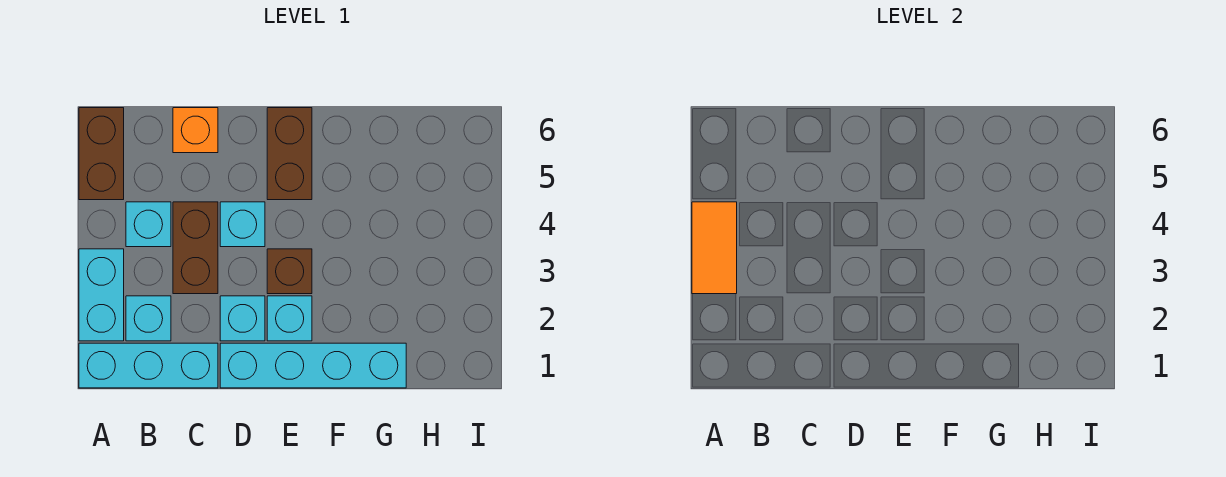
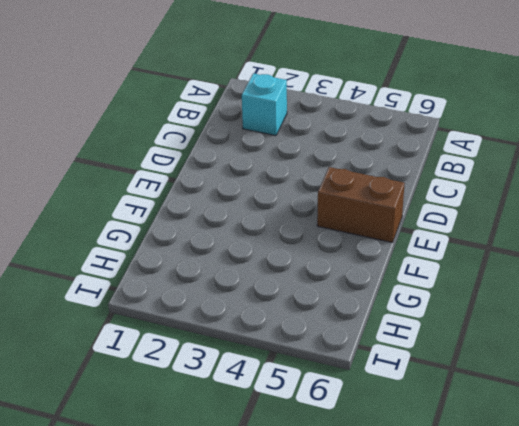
none -> cyan 1x3 brick [79,343,218,388]
none -> cyan 1x2 brick [79,249,124,341]
none -> brown 1x2 brick [79,108,124,200]

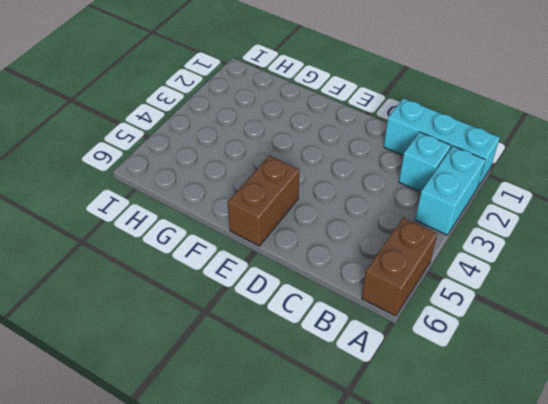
none -> cyan 1x1 brick [126,202,171,247]
none -> brown 1x2 brick [173,202,218,294]
none -> orange 1x1 brick [173,108,218,153]

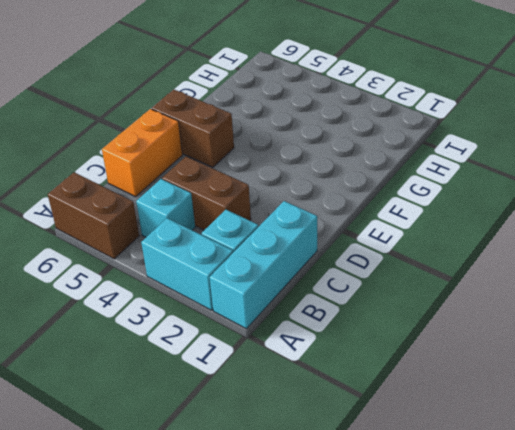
orange 1x2 brick [102,109,182,197] -> orange 1x1 brick [173,108,218,153]
none -> cyan 1x4 brick [220,343,406,388]
none -> cyan 1x1 brick [220,296,265,341]
none -> cyan 1x1 brick [220,202,265,247]

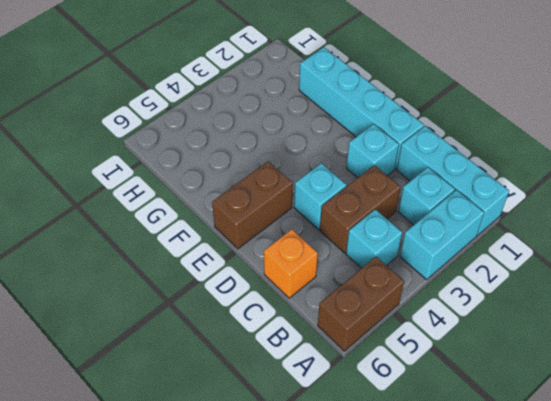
none -> cyan 1x1 brick [267,296,312,341]
none -> brown 1x1 brick [267,249,312,294]
none -> orange 1x2 tile [692,202,737,294]

